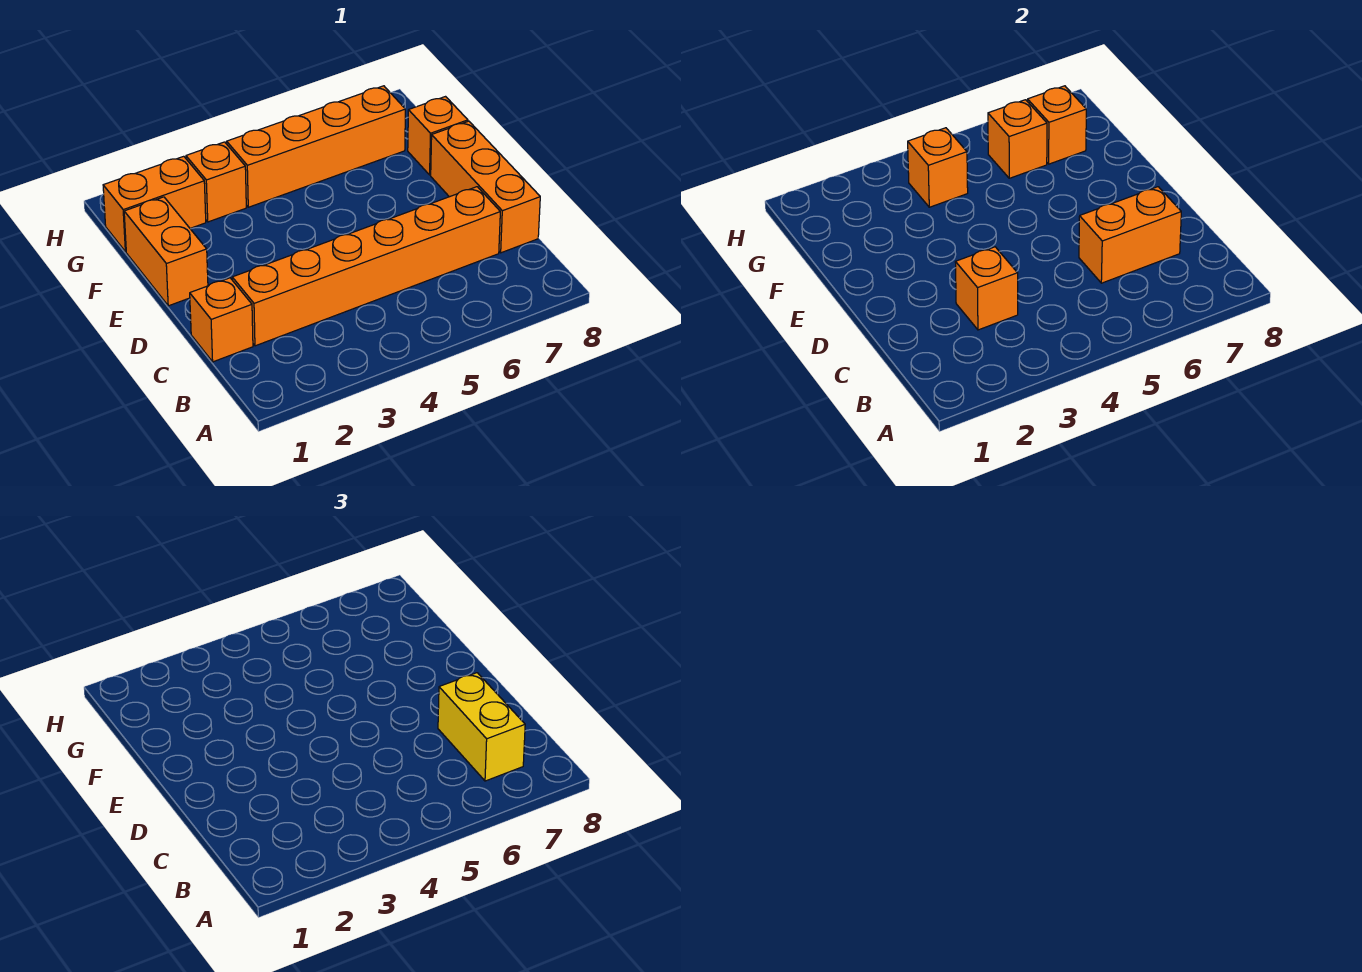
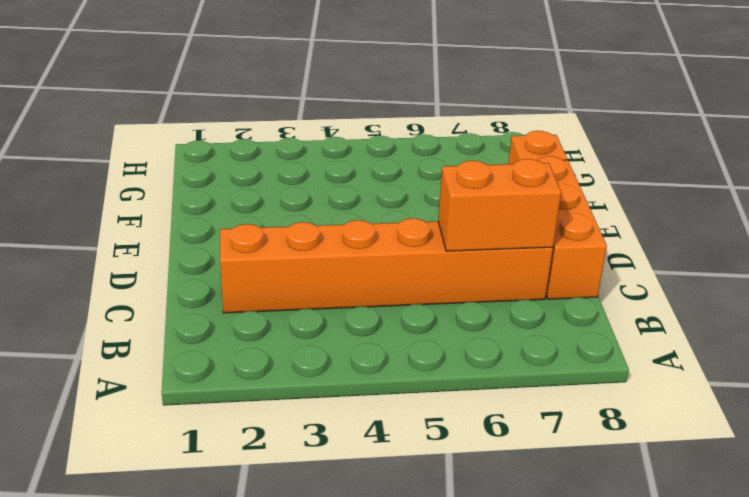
none -> orange 1x1 brick [190,278,253,362]
none -> orange 1x2 brick [124,197,208,306]
none -> orange 1x2 brick [103,156,206,252]

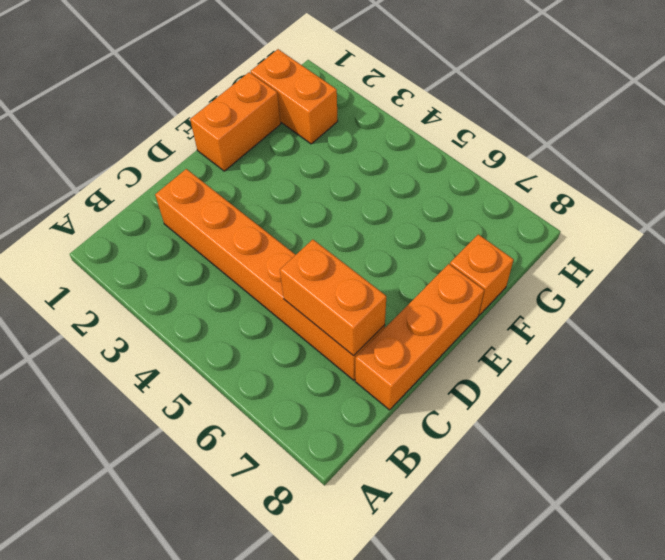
none -> orange 1x1 brick [190,278,253,362]
none -> orange 1x1 brick [186,142,246,222]
none -> orange 1x4 brick [227,86,405,207]

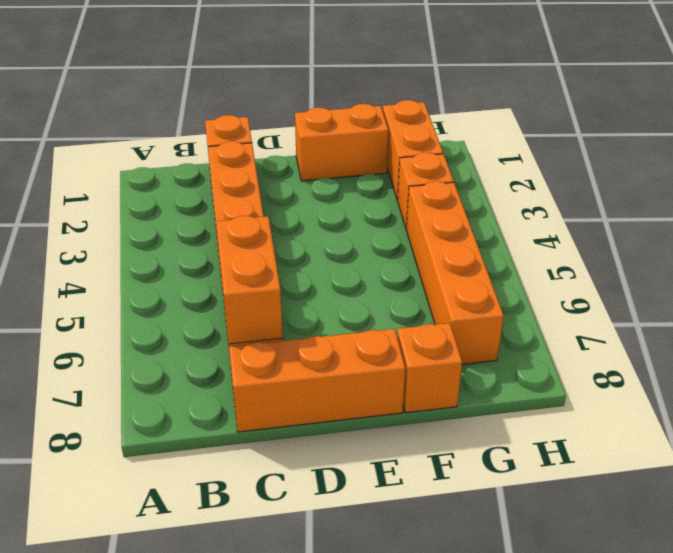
none -> orange 1x1 brick [955,247,1018,330]
none -> orange 1x1 brick [908,128,968,207]
none -> orange 1x1 brick [988,100,1047,178]

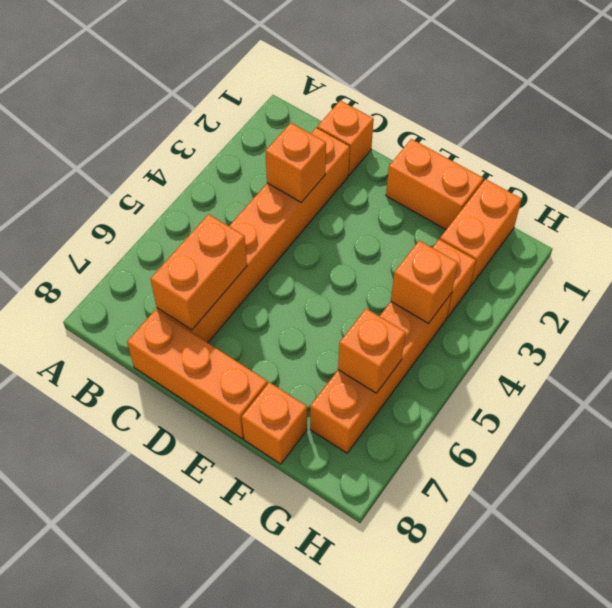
none -> orange 1x1 brick [1027,86,1086,164]
none -> yellow 1x2 brick [438,673,525,781]

